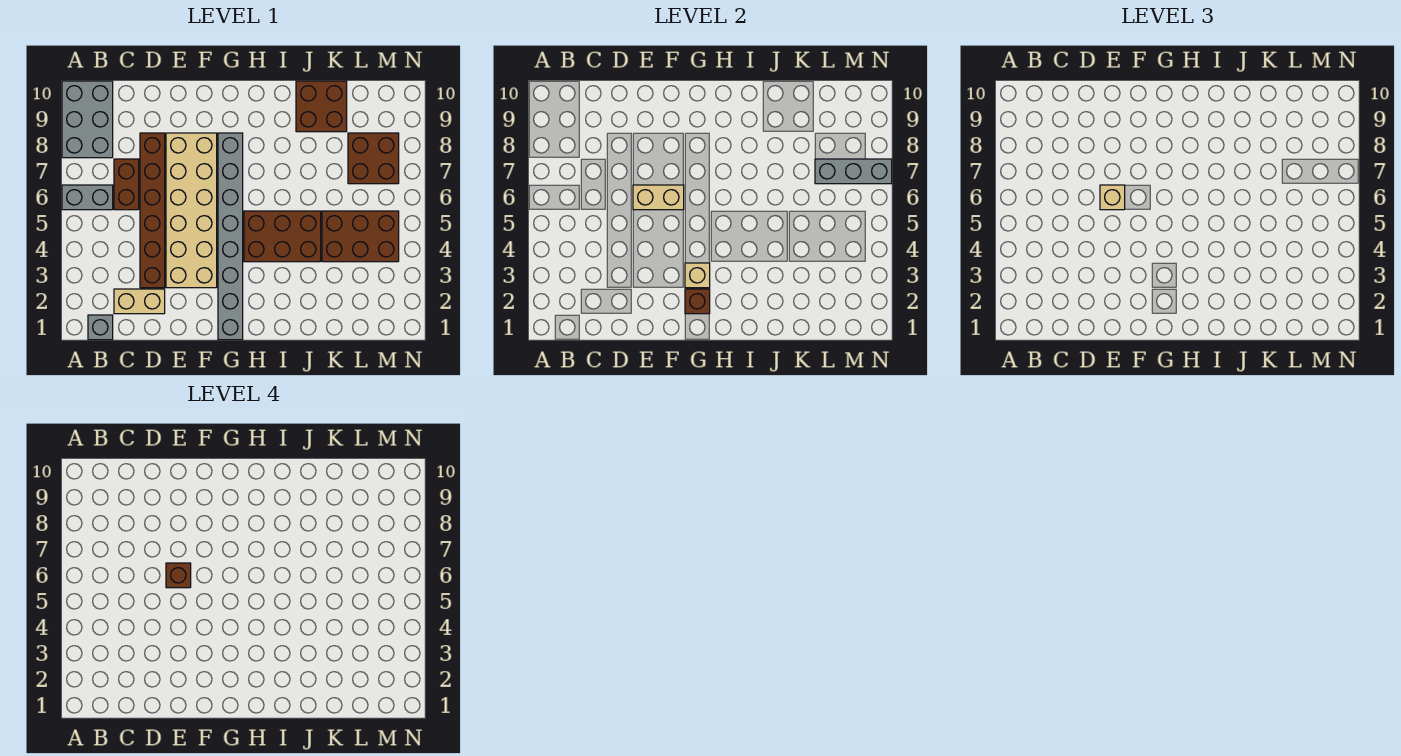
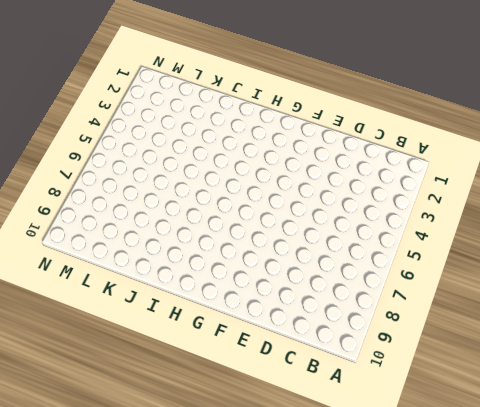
none -> grey 1x2 brick [62,185,113,210]
none -> grey 2x3 brick [62,81,113,158]
none -> grey 1x1 brick [88,315,113,340]

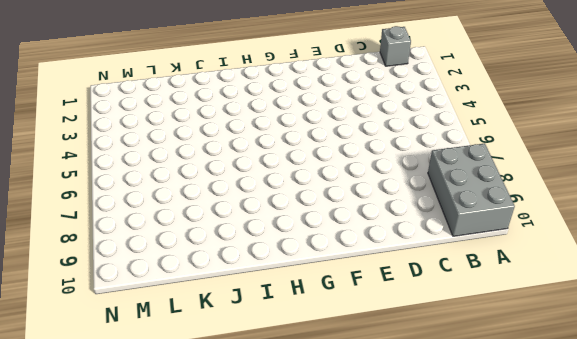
none -> grey 1x2 brick [62,185,113,210]
none -> tan 1x2 brick [114,289,165,314]
none -> brown 1x2 brick [114,159,139,210]

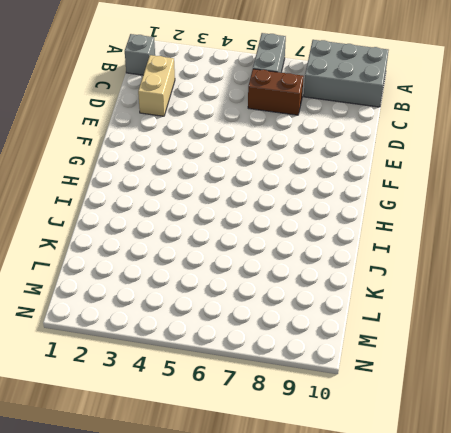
none -> brown 1x6 brick [140,133,165,288]
none -> tan 2x6 brick [166,133,217,288]
none -> grey 1x8 brick [218,133,243,340]

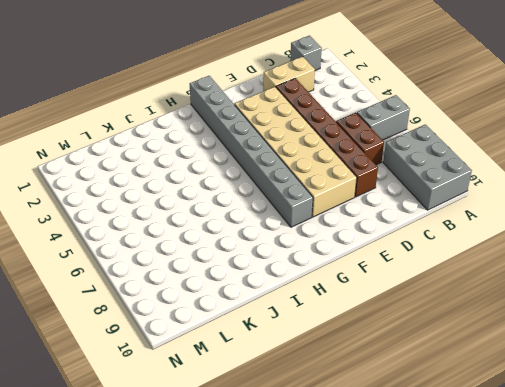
none -> brown 2x3 brick [244,211,321,262]
none -> brown 2x2 brick [296,81,347,132]
none -> brown 2x3 brick [322,211,399,262]

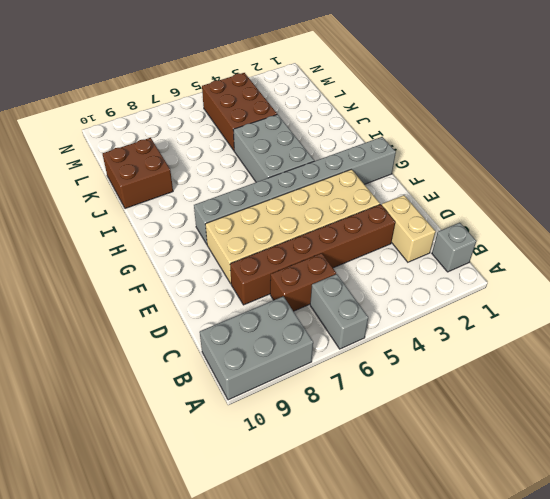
grey 2x3 brick [233,114,314,182] -> brown 2x3 brick [244,211,321,262]
none -> brown 2x2 brick [348,133,399,184]
none -> tan 1x2 brick [633,185,684,210]
none -> brown 1x1 brick [685,289,710,314]

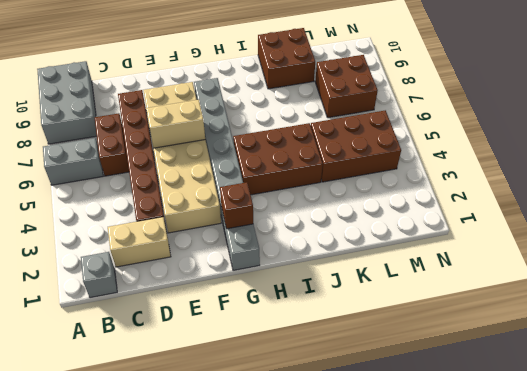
none -> tan 1x1 brick [685,263,710,288]
none -> grey 1x3 brick [815,159,892,184]
none -> tan 1x1 brick [1100,185,1125,210]

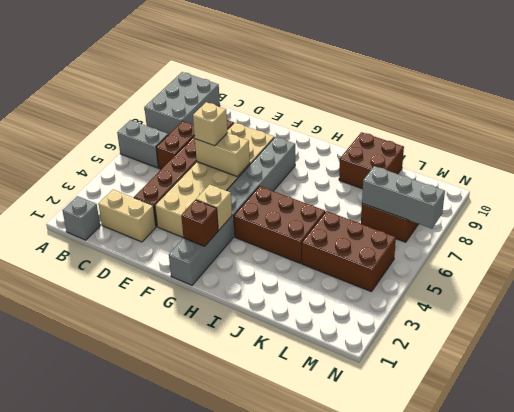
none -> brown 1x1 brick [166,563,191,588]

